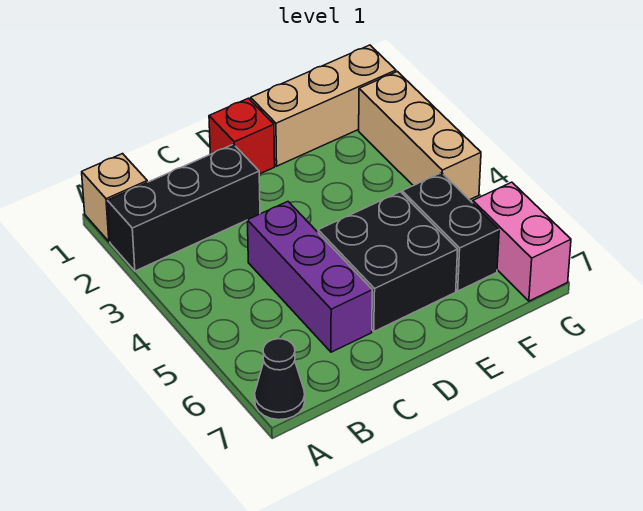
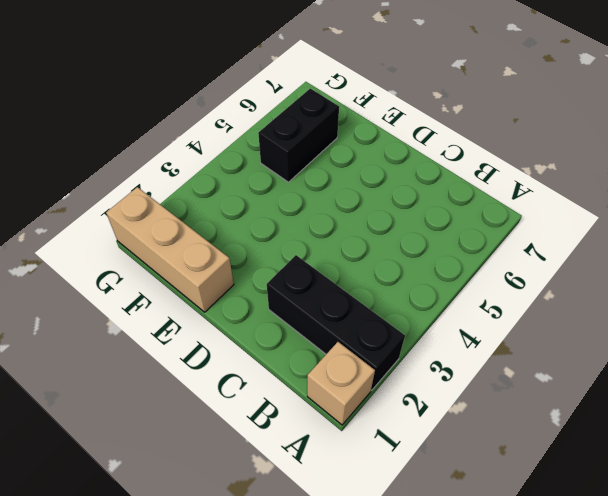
none -> black 1x1 cone [255,339,305,420]
none -> purple 1x3 brick [247,202,372,352]

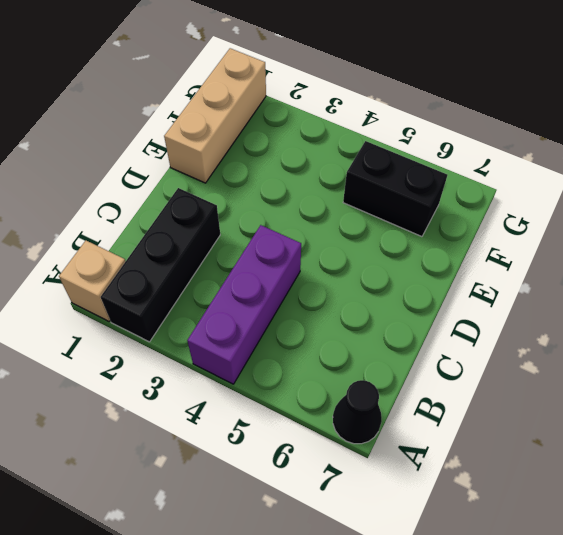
purple 1x3 brick [187,225,301,384] -> purple 1x3 brick turned to [247,202,372,352]
none -> red 1x1 brick [209,98,275,174]
none -> black 2x2 brick [318,192,458,331]

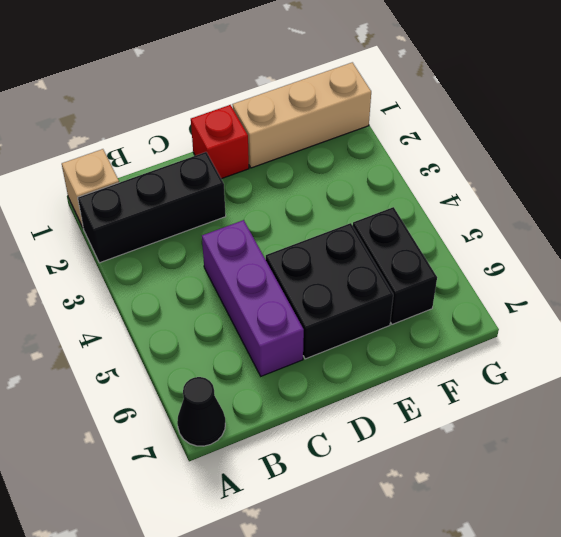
none -> tan 1x3 brick [359,71,481,200]
none -> pink 1x2 brick [473,182,571,301]

